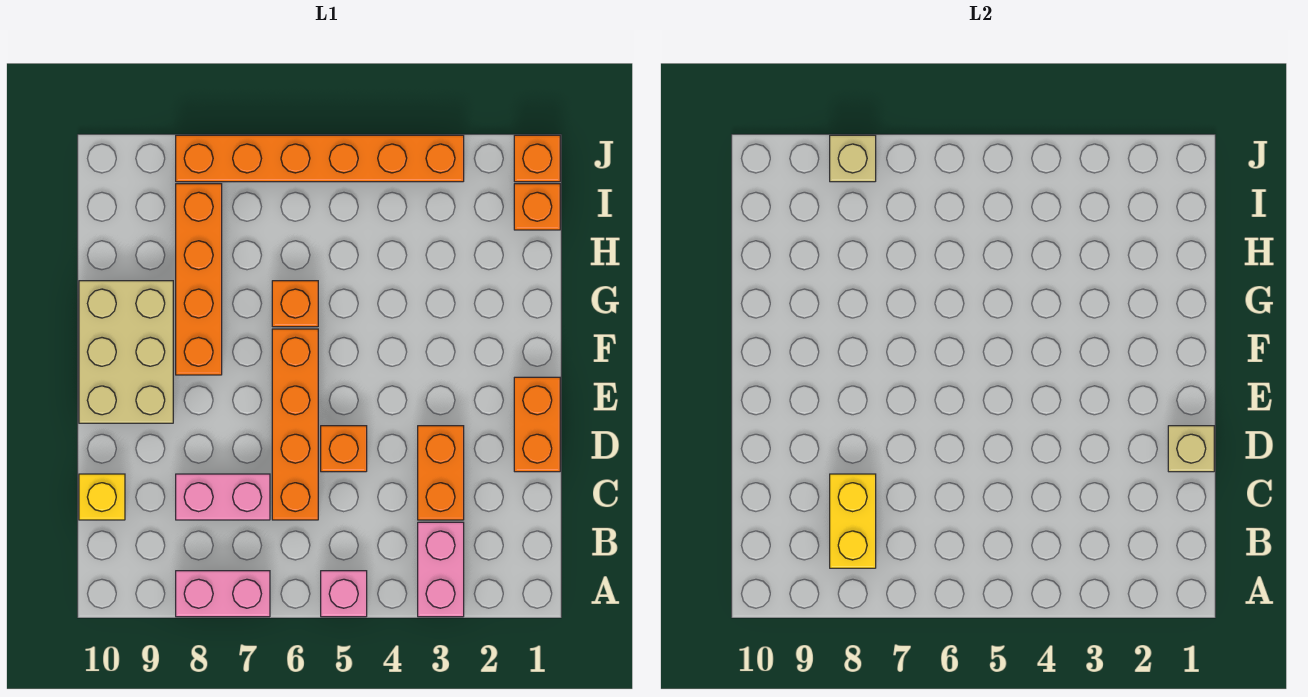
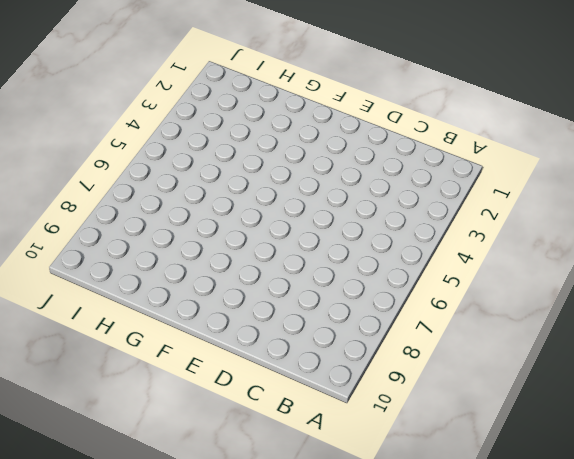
none -> pink 1x2 brick [418,522,464,617]
none -> pink 1x1 brick [321,571,367,617]
none -> pink 1x2 brick [176,571,270,617]

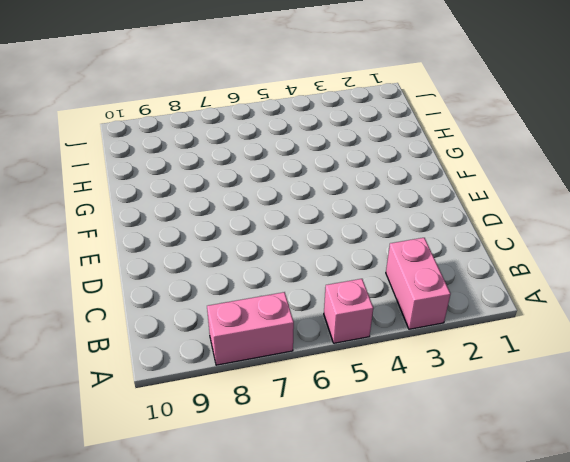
none -> orange 1x2 brick [418,426,464,520]
none -> orange 1x4 brick [272,329,318,520]
none -> pink 1x2 brick [176,474,270,520]

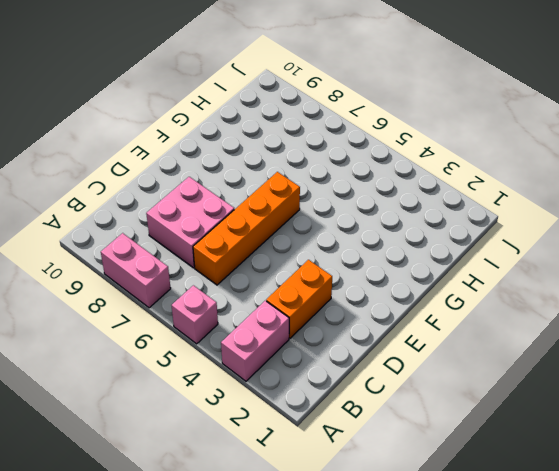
pink 2x2 brick [146,177,234,268] -> pink 1x2 brick [176,474,270,520]
none -> yellow 1x1 brick [79,474,125,520]
none -> orange 1x2 brick [514,377,560,472]
none -> orange 1x1 brick [321,426,367,472]

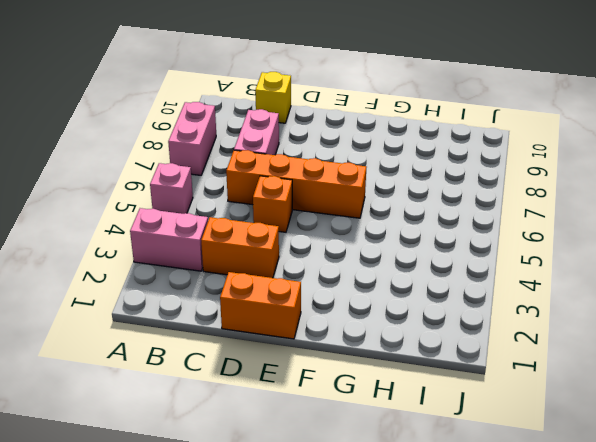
none -> tan 2x3 brick [79,281,173,423]
none -> orange 1x4 brick [176,184,222,375]
none -> orange 1x1 brick [272,281,318,327]

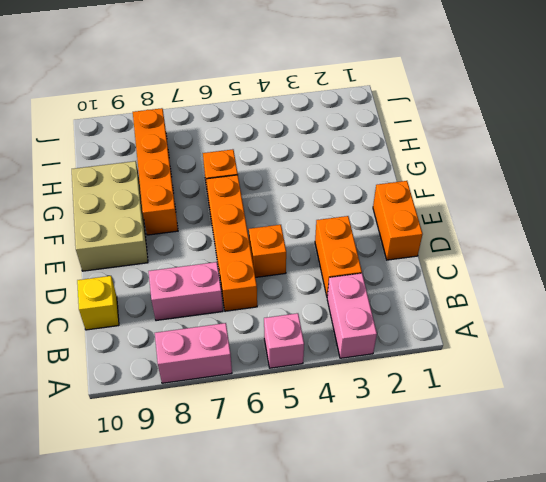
none -> orange 1x1 brick [514,184,560,230]
none -> orange 1x1 brick [514,135,560,182]
none -> orange 1x6 brick [176,135,464,182]

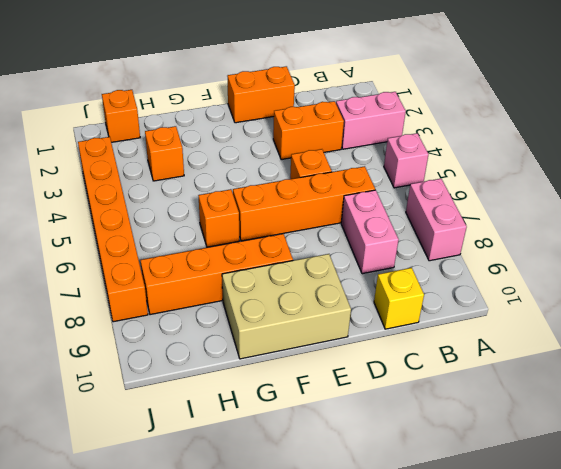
orange 1x1 brick [145,126,184,181] -> orange 1x1 brick moved to [514,135,560,182]
none -> yellow 1x2 brick [830,474,876,568]
none -> tan 1x1 brick [1168,426,1214,472]
none -> tan 1x1 brick [830,135,876,182]

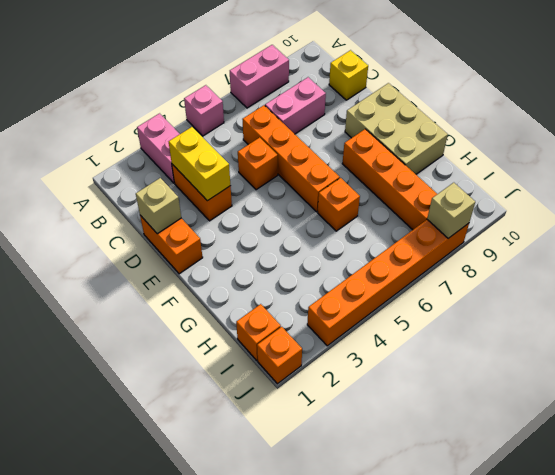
yellow 1x2 brick [169,127,230,201] -> yellow 1x2 brick moved to [830,474,876,568]

